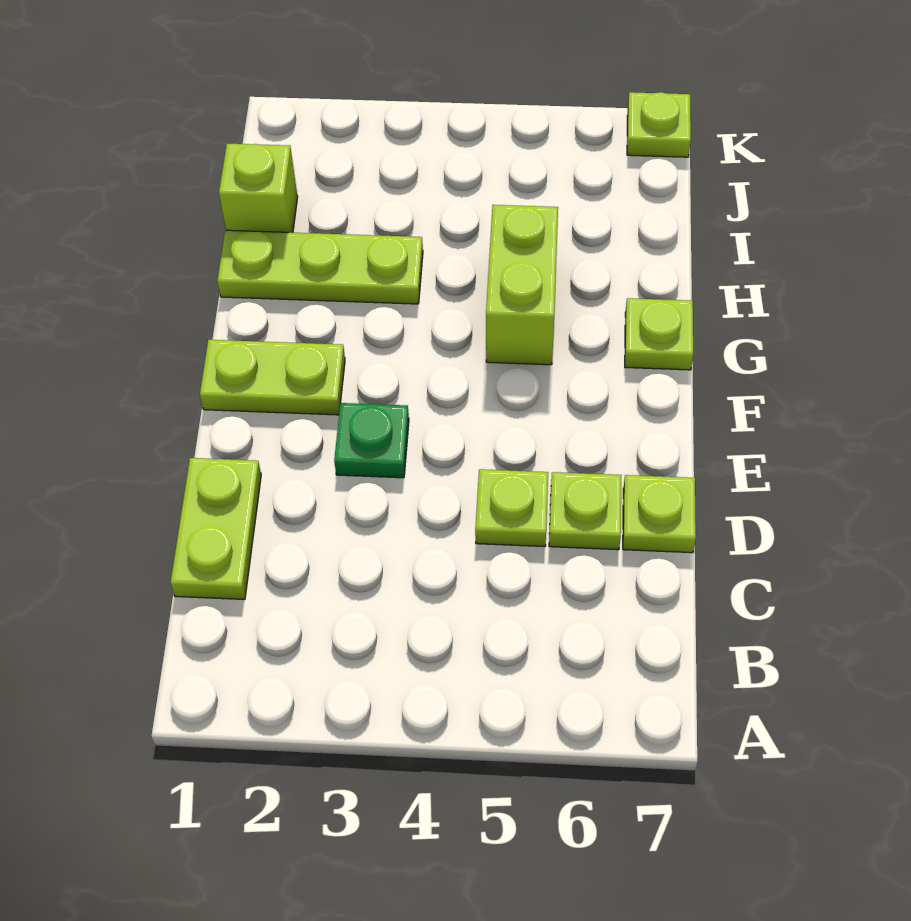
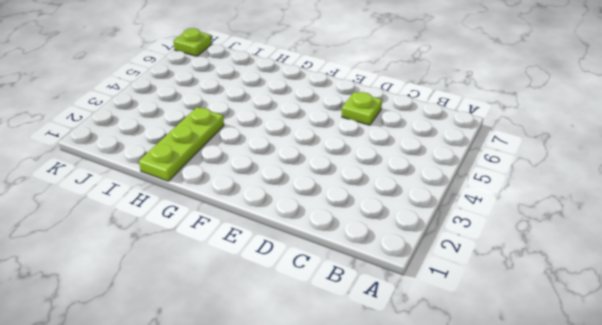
none -> lime 1x2 plate [171,458,261,599]
none -> lime 1x1 plate [475,469,548,547]

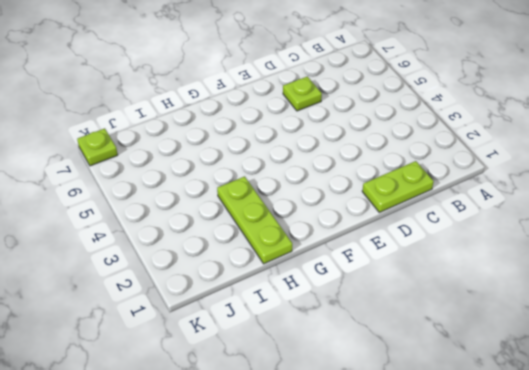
none -> lime 1x1 plate [475,469,548,547]
none -> lime 1x1 plate [623,475,696,553]

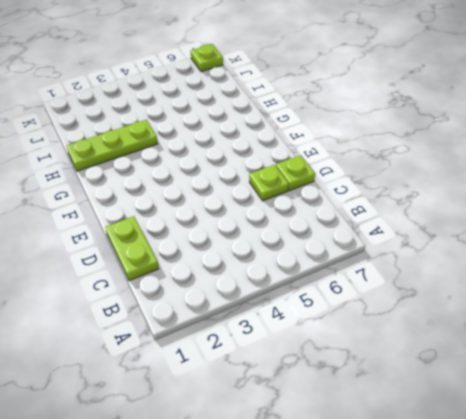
none -> lime 1x1 plate [475,469,548,547]
none -> green 1x1 plate [334,403,409,478]

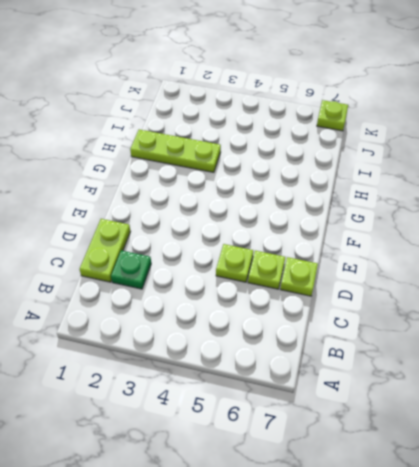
green 1x1 plate [111,250,151,289] -> green 1x1 plate moved to [334,403,409,478]
none -> lime 1x2 plate [200,340,345,415]
none -> lime 1x2 brick [486,205,558,365]

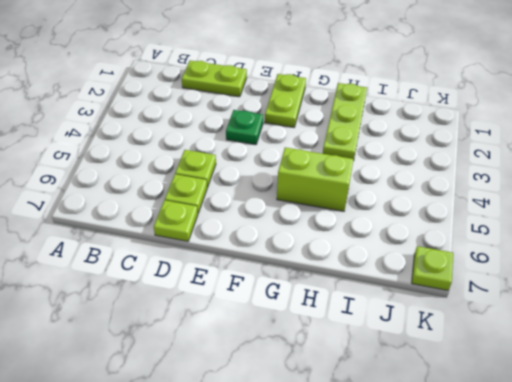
none -> lime 1x1 plate [625,298,693,370]
none -> lime 1x1 brick [219,144,298,233]

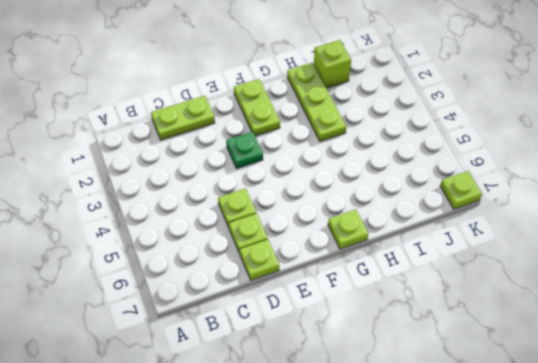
none -> lime 1x2 brick [486,205,558,365]

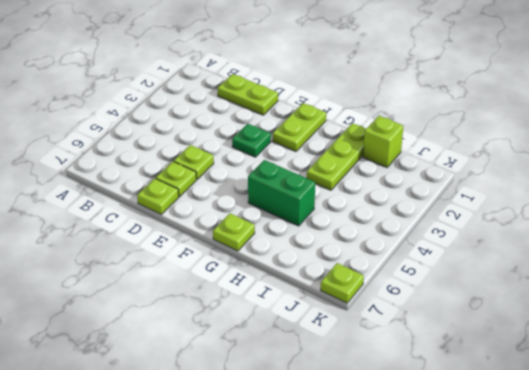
green 1x2 brick [248,160,315,226] -> lime 1x2 brick [486,205,558,365]

